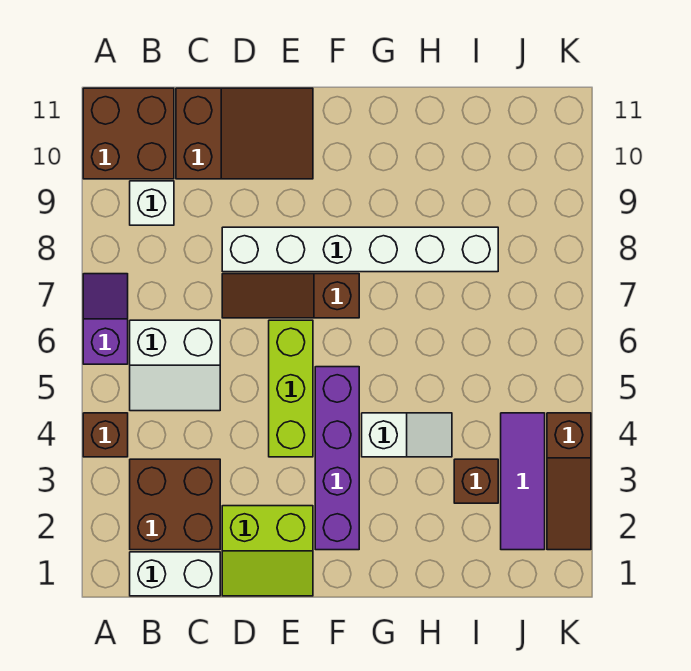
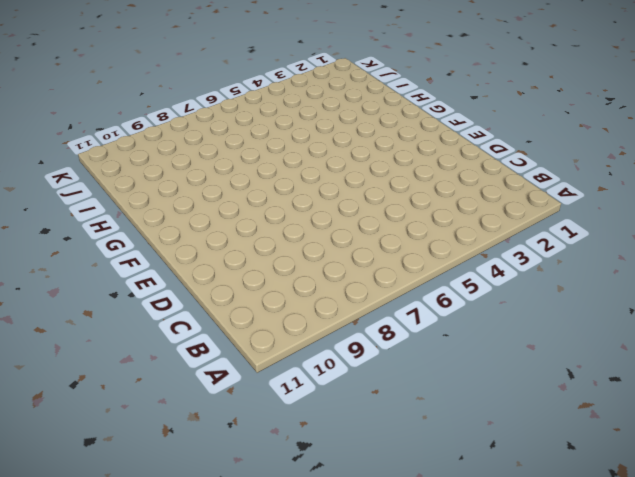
none -> brown 1x1 brick [83,413,128,457]
none -> purple 1x2 slope [83,274,128,364]
none -> brown 2x2 brick [83,88,174,179]

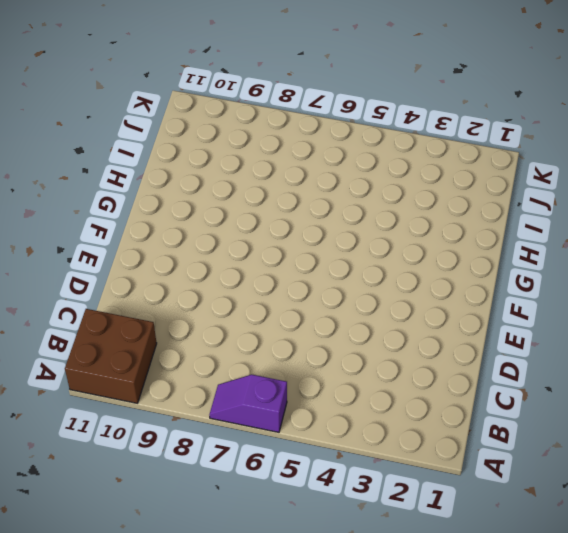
none -> brown 1x1 brick [83,413,128,457]
none -> white 1x2 brick [130,552,220,596]
none -> brown 2x2 brick [130,459,220,550]

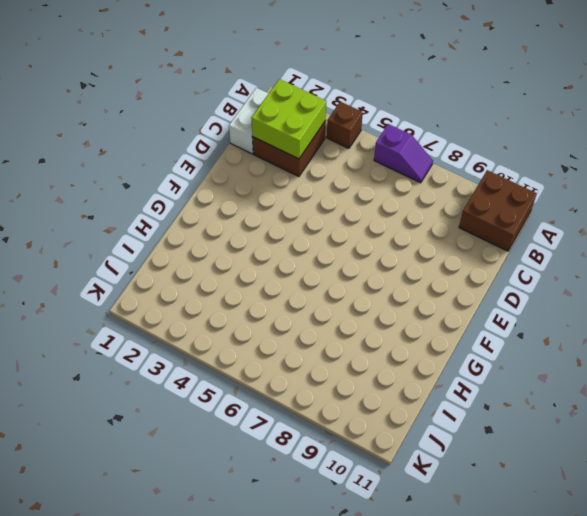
lime 2x2 brick [252,79,326,159] -> none
none -> white 2x2 slope [130,320,220,411]
none -> white 1x1 brick [130,181,174,225]
none -> brown 2x3 slope [176,88,313,179]

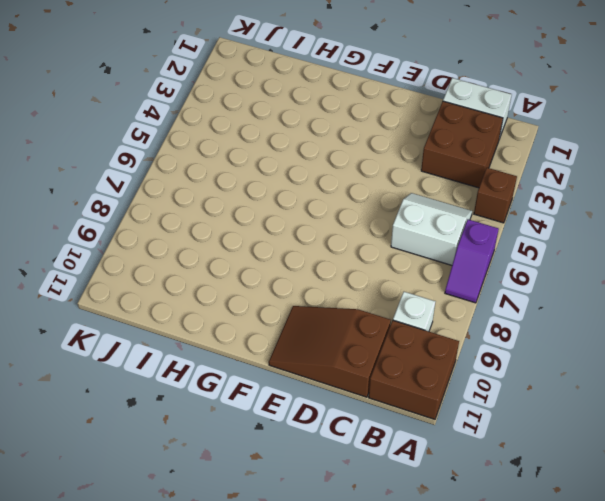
none -> lime 2x2 slope [222,506,313,596]
none -> brown 1x3 slope [222,274,359,318]
none -> white 1x6 brick [222,227,498,272]

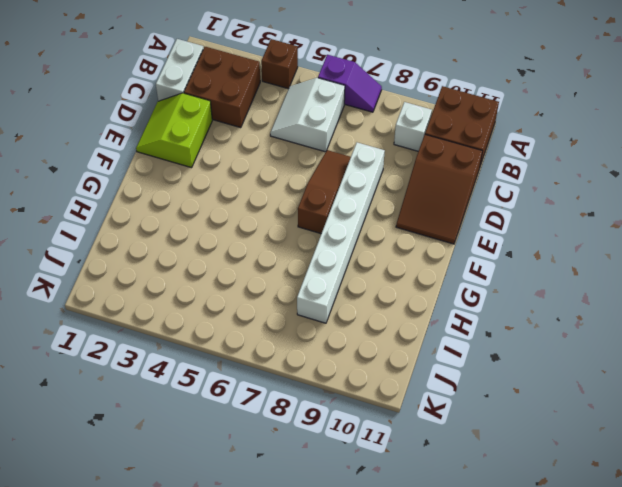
none -> lime 1x3 brick [269,320,313,457]
none -> purple 1x4 brick [315,367,359,550]
none -> white 1x2 slope [362,413,452,457]

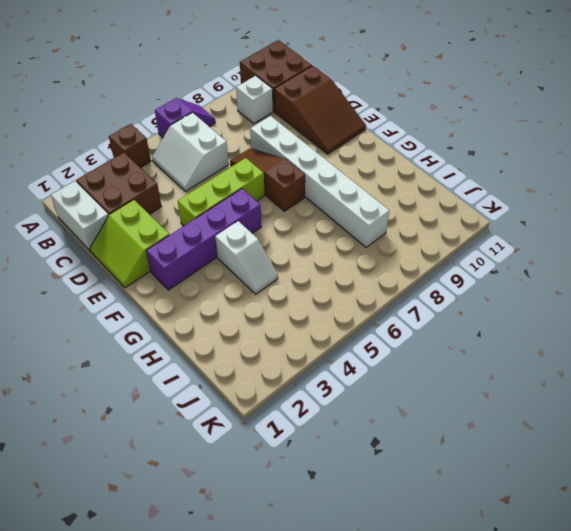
none -> brown 1x1 brick [454,459,498,503]
none -> purple 1x3 tile [501,413,545,550]
none -> brown 1x3 slope [547,413,591,550]

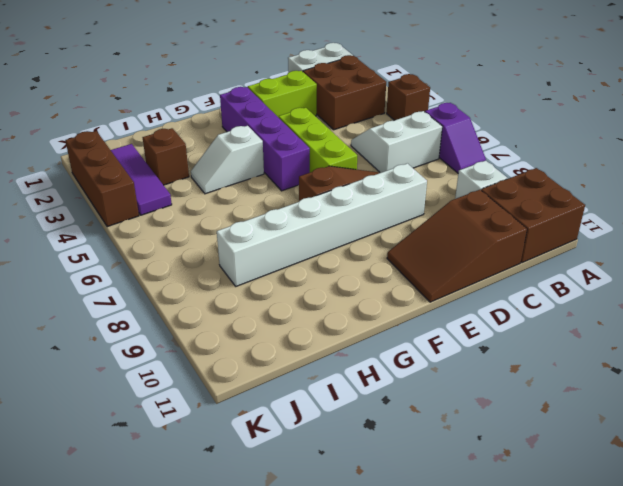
brown 1x3 brick [65,131,139,227] -> brown 1x3 slope [547,413,591,550]

